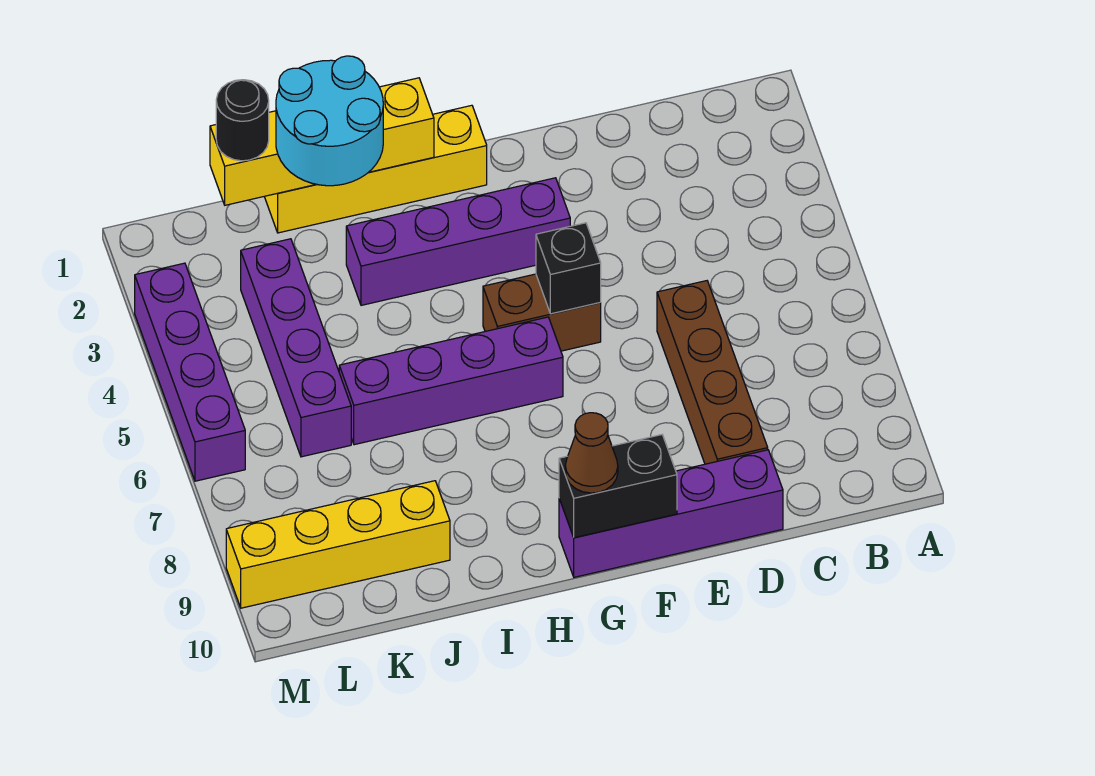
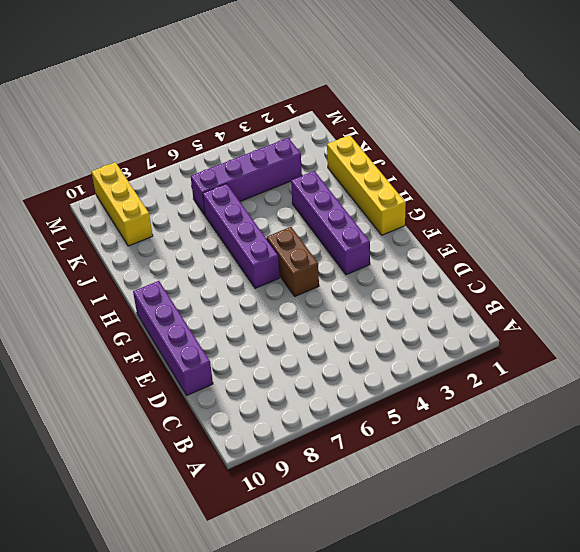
yellow 1x3 brick [92,162,153,246] -> yellow 1x4 brick [226,481,450,608]
none -> brown 1x4 brick [657,281,768,464]
none -> purple 1x4 brick [135,263,245,481]
none -> black 1x1 brick [536,223,601,314]

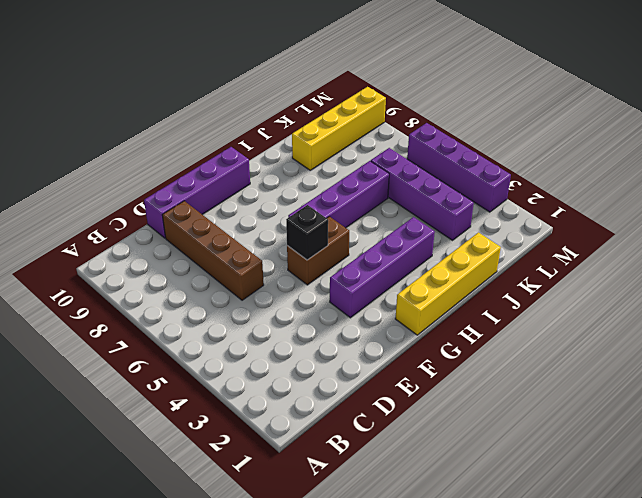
none -> black 1x2 brick [559,435,677,538]
none -> yellow 1x4 brick [210,78,434,205]
none -> brown 1x1 cone [565,413,618,493]

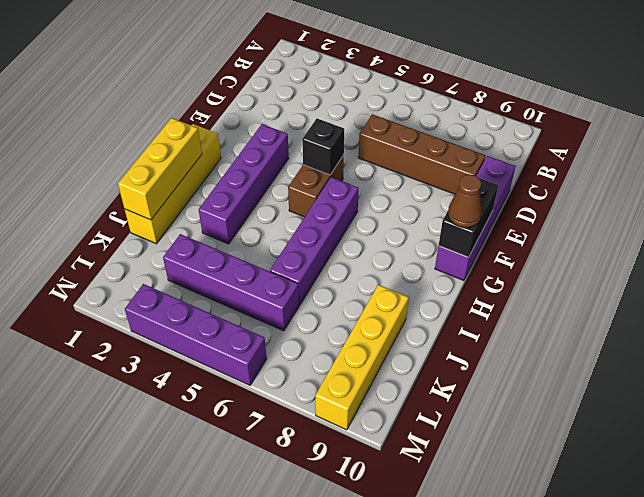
yellow 1x3 brick [118,118,202,220] -> yellow 1x4 brick [210,78,434,205]
none -> cyan 2x2 round brick [276,56,383,186]
none -> black 1x1 round brick [216,80,269,161]

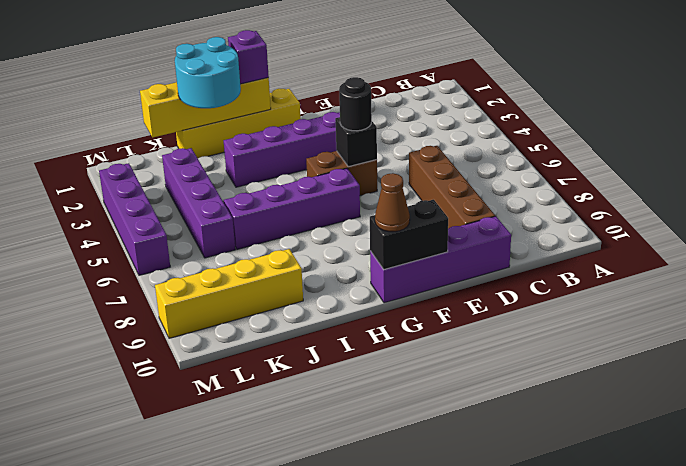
black 1x1 round brick [339,77,372,131] -> black 1x1 round brick moved to [216,80,269,161]
purple 1x1 brick [228,30,269,84] -> none

